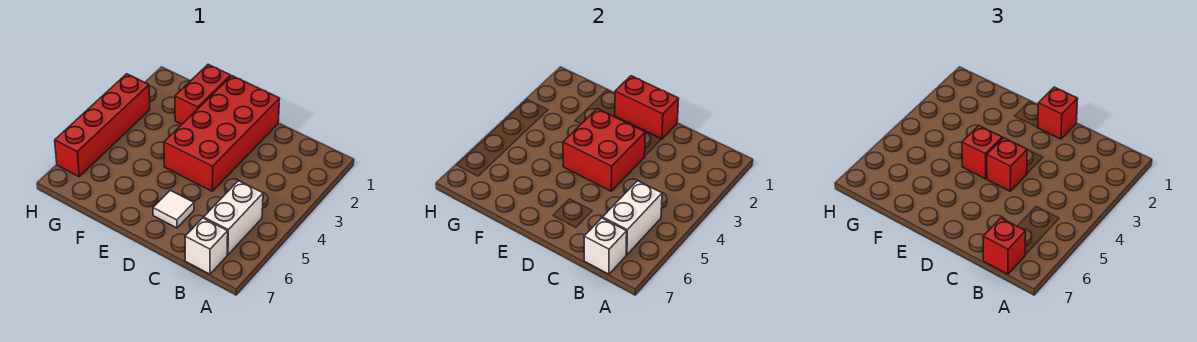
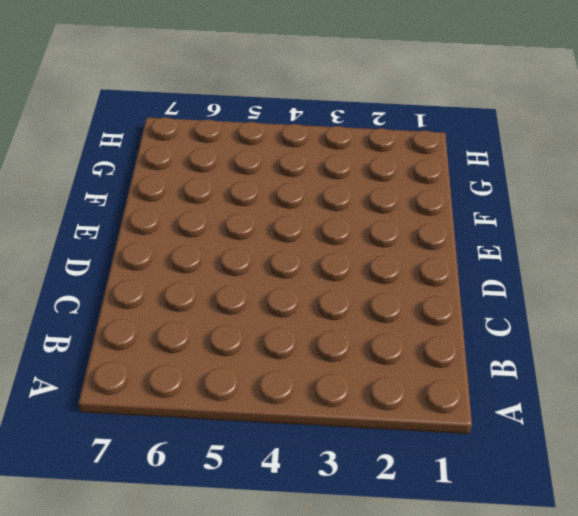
none -> white 1x2 brick [204,181,263,255]
none -> white 1x1 brick [185,218,228,274]
none -> red 2x4 brick [164,76,280,191]

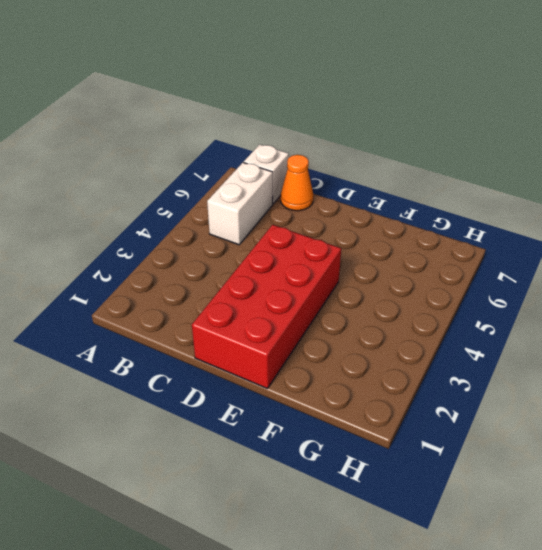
orange 1x1 cone [281,155,313,211] -> none
none -> white 1x1 tile [153,190,194,228]
none -> red 1x2 brick [175,64,231,124]
none -> red 1x4 brick [55,74,150,177]

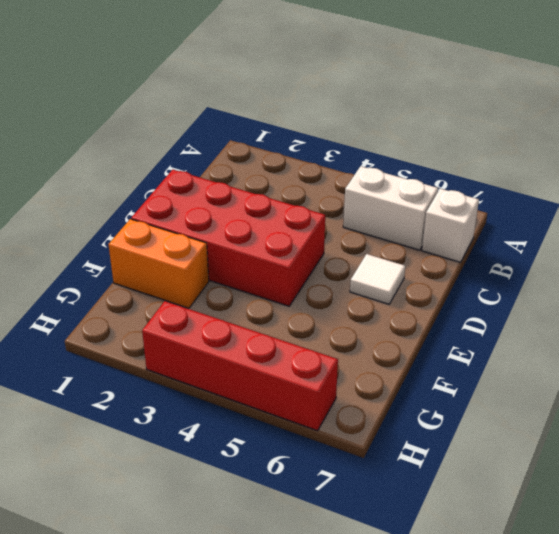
orange 1x2 brick [109,219,209,308] -> red 1x2 brick [175,64,231,124]
none -> white 1x2 brick [603,181,662,255]
none -> white 1x1 brick [584,218,627,274]
none -> red 1x2 brick [615,76,679,139]

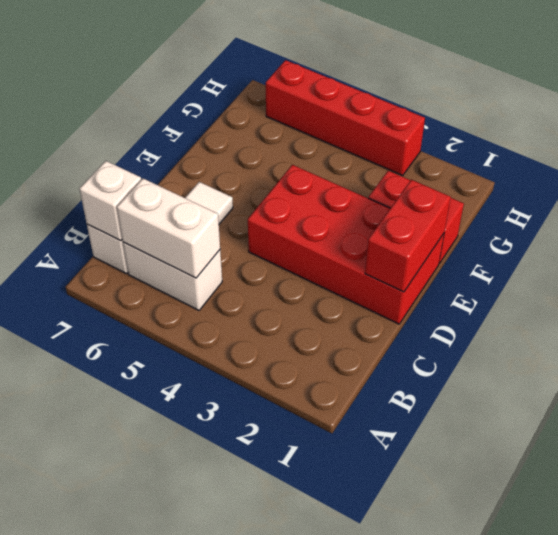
none -> red 2x2 brick [563,109,645,191]
none -> red 1x1 brick [983,218,1026,274]
none -> red 1x1 brick [1037,87,1078,139]

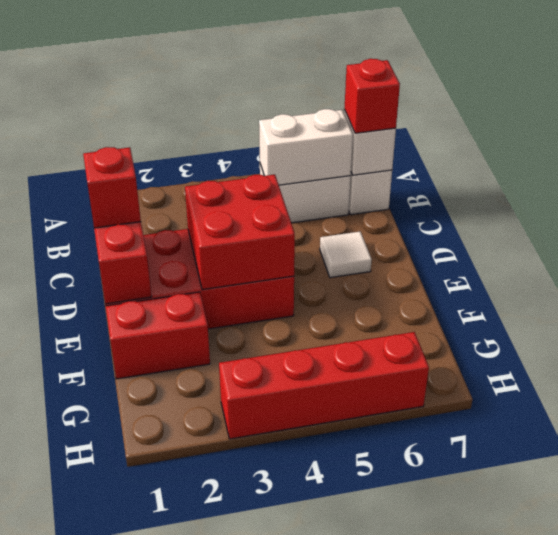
none -> red 1x1 brick [987,138,1027,191]
none -> red 1x1 brick [962,126,1002,179]

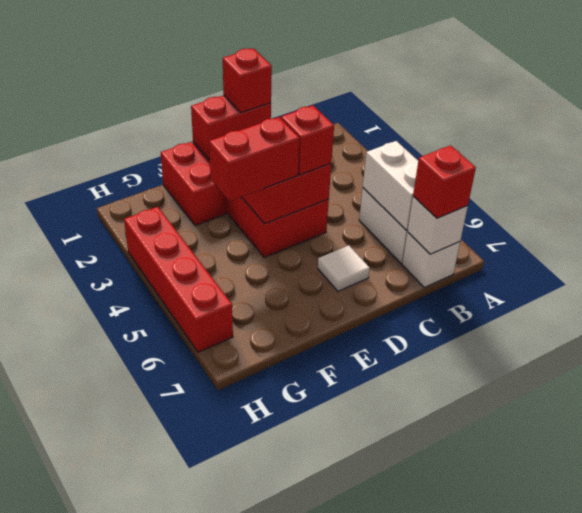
red 1x2 brick [209,117,300,201] -> red 1x1 brick [962,126,1002,179]

